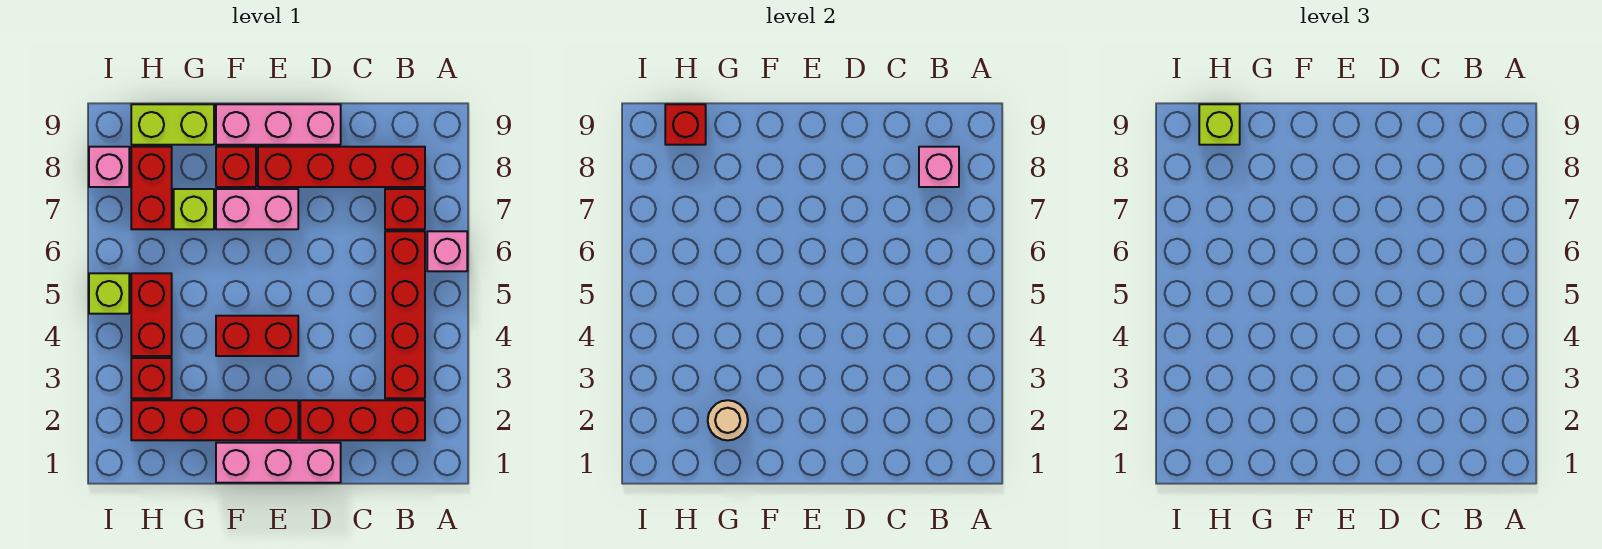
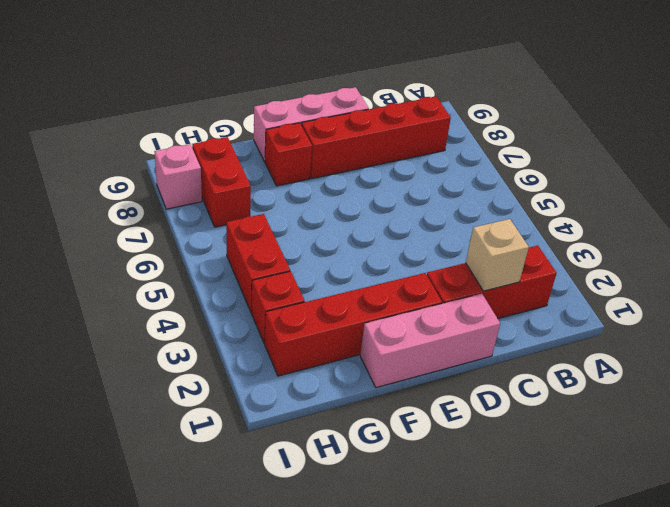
tan 1x1 brick [466,219,529,291] -> none
none -> pink 1x1 brick [427,231,467,271]
none -> red 1x4 brick [385,231,425,398]
none -> red 1x1 brick [385,189,425,229]

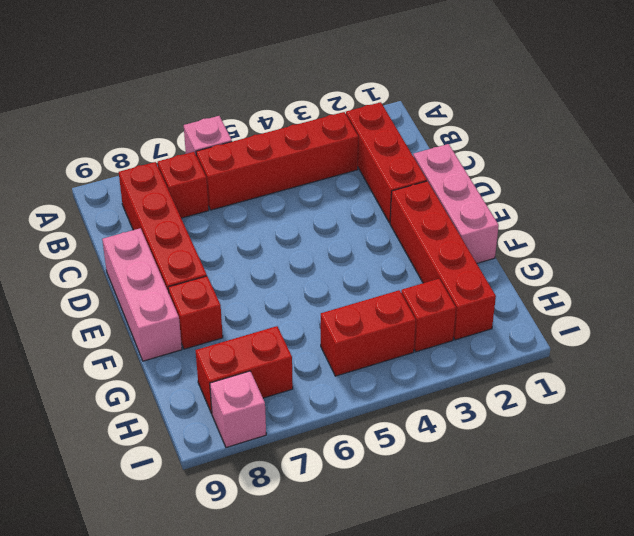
none -> red 1x2 brick [216,316,298,356]
none -> pink 1x2 brick [216,189,298,229]
none -> lime 1x1 brick [174,189,214,229]

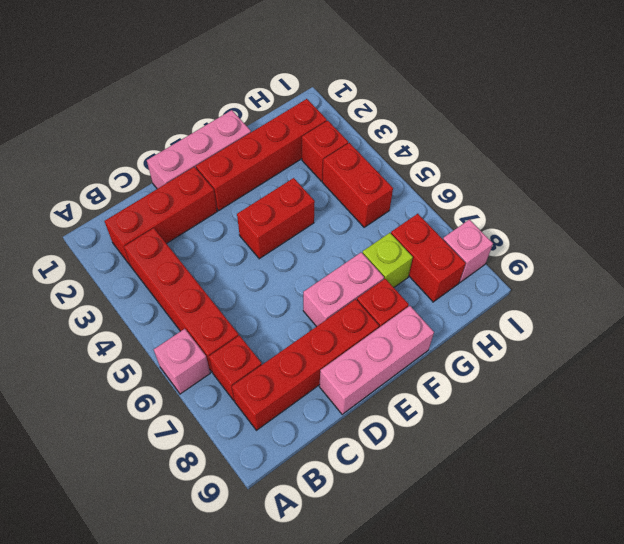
none -> lime 1x2 brick [131,104,214,145]
none -> lime 1x1 brick [89,273,129,314]
none -> pink 1x1 brick [919,147,959,187]

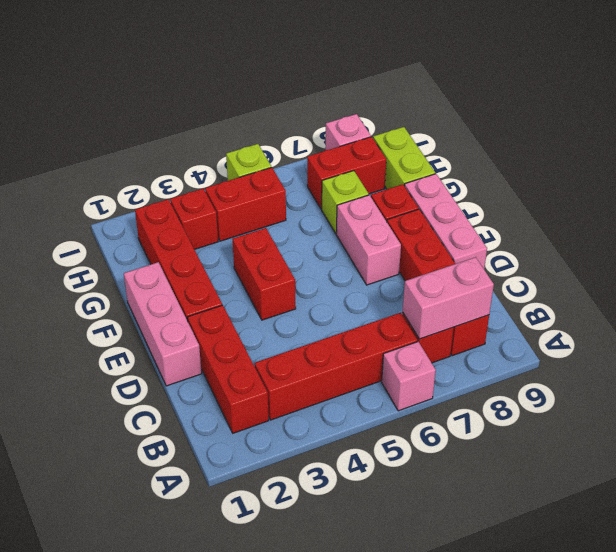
pink 1x2 brick [403,257,494,339] -> pink 1x1 brick [919,147,959,187]
none -> tan 1x1 round brick [708,400,748,440]
none -> red 1x1 brick [665,104,706,145]
none -> lime 1x1 brick [1199,104,1240,145]

